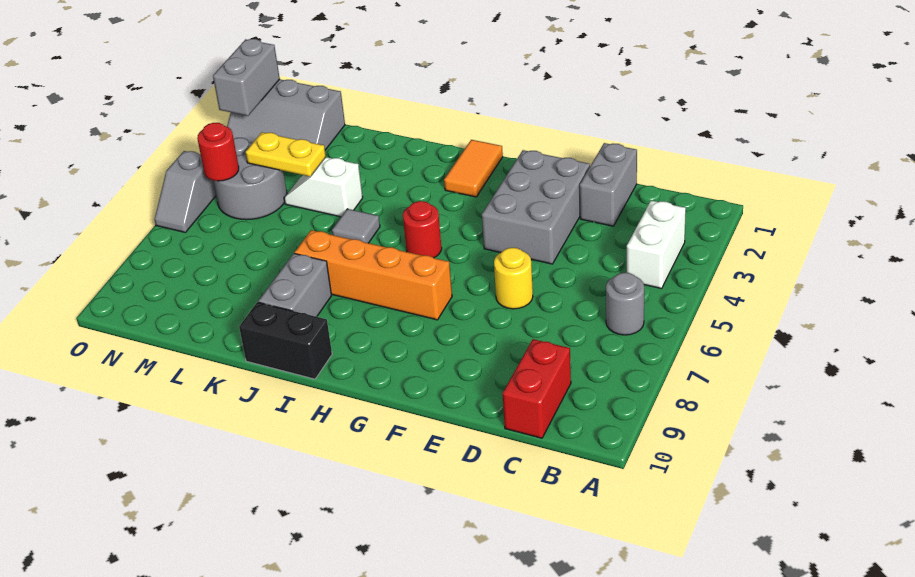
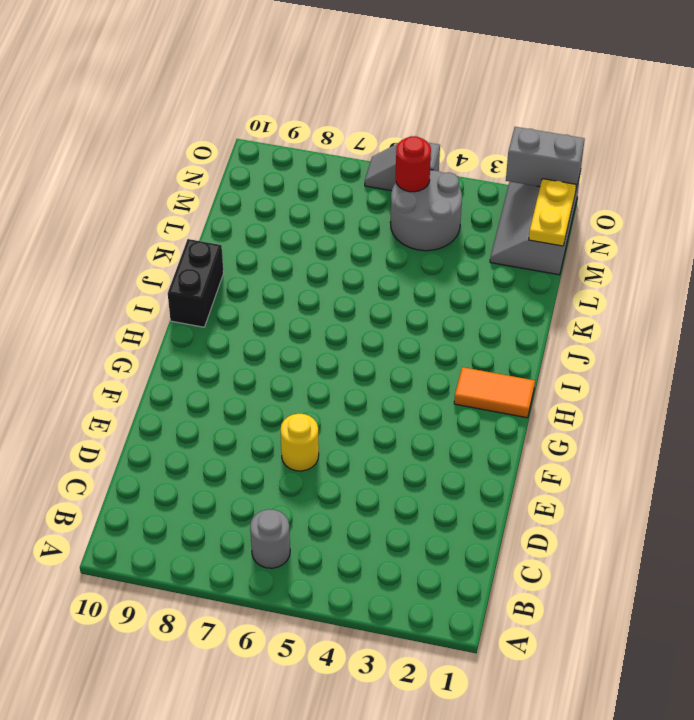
yellow 1x2 plate [529,179,576,246] -> yellow 1x2 plate moved to [245,132,326,177]
none -> white 1x2 brick [627,201,686,288]
none -> red 1x2 brick [503,339,571,438]
none -> grey 1x2 brick [580,143,637,226]

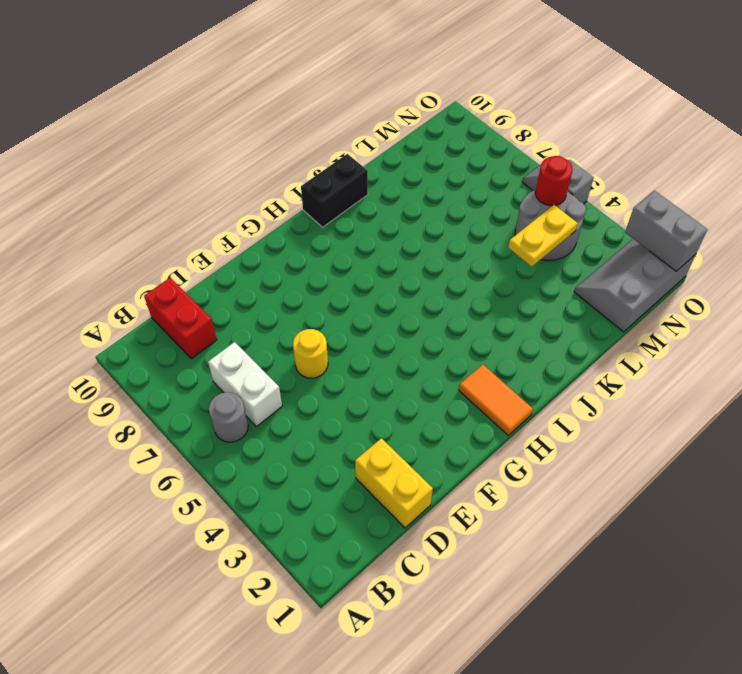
white 1x2 brick [208,342,282,427] -> white 1x2 brick moved to [627,201,686,288]
yellow 1x2 brick [355,438,433,528] -> grey 1x2 brick [580,143,637,226]
none -> grey 2x3 brick [482,150,590,264]
none -> orange 1x4 brick [295,230,452,320]
none -> red 1x1 round brick [403,201,442,258]

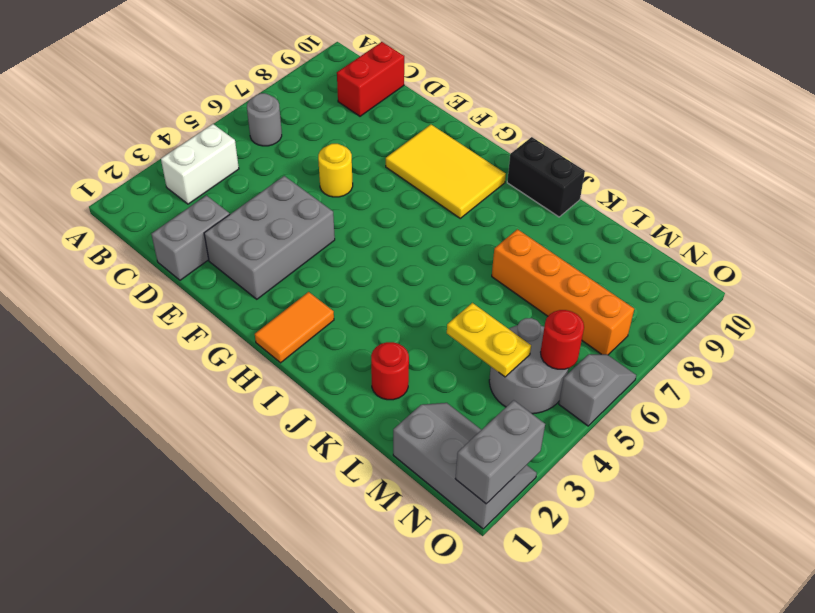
yellow 2x3 tile [386,125,506,218] -> none
red 1x1 round brick [371,342,409,400] -> red 1x1 round brick moved to [403,201,442,258]
orange 1x4 brick [492,229,634,355] -> orange 1x4 brick moved to [295,230,452,320]
none -> grey 1x1 tile [332,209,380,243]
none -> grey 1x2 brick [258,253,332,317]
none -> white 1x2 slope [284,157,363,217]

